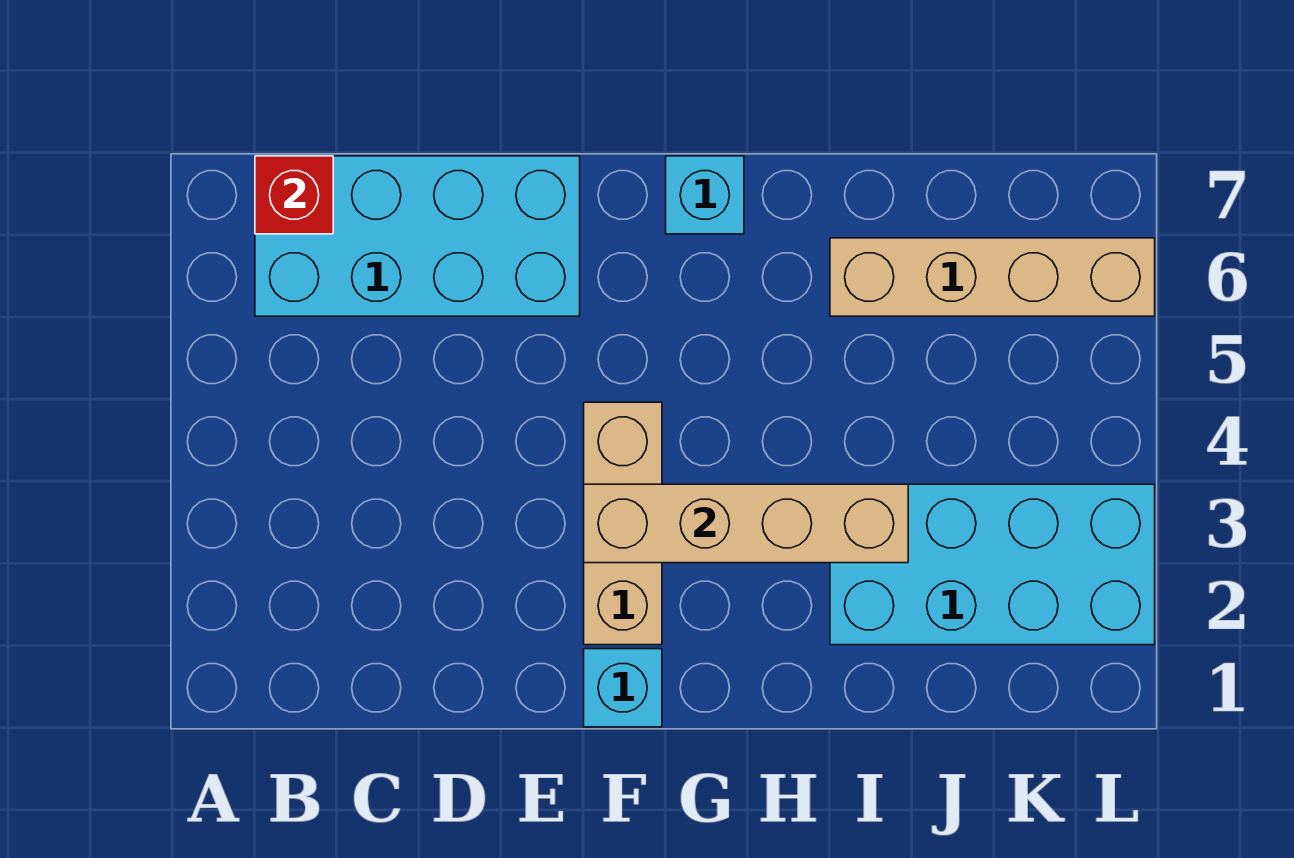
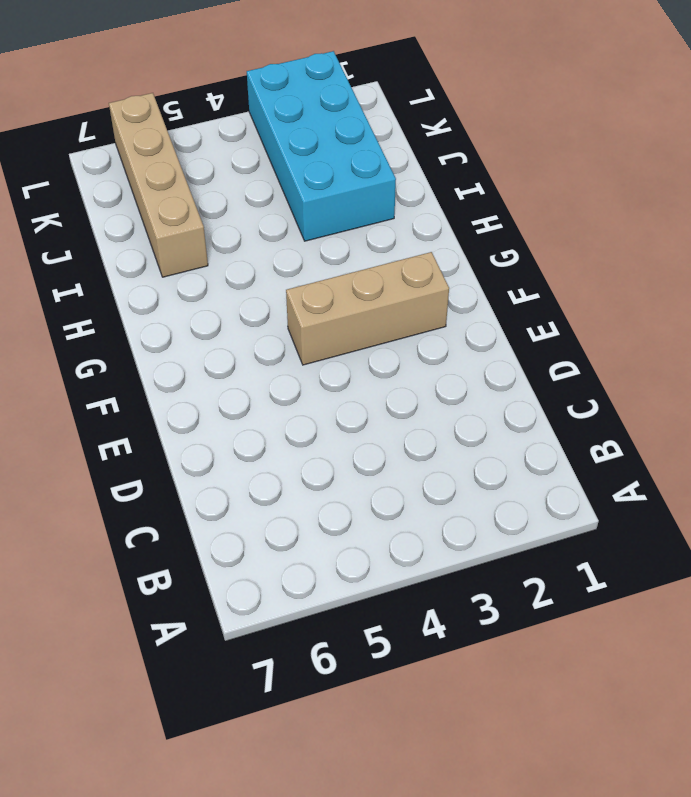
none -> cyan 2x4 brick [255,156,580,316]
none -> cyan 1x1 brick [584,649,662,727]

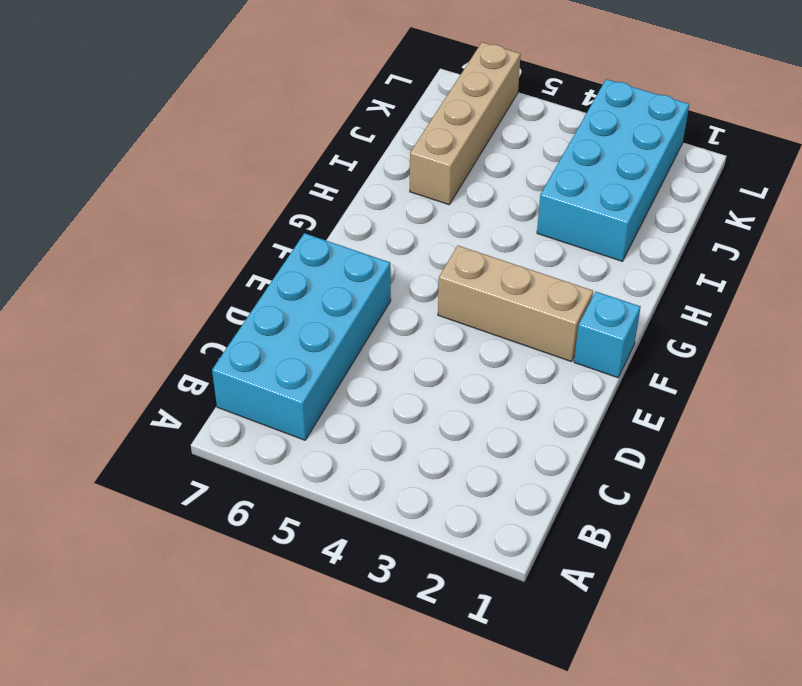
none -> cyan 1x1 brick [666,156,744,234]
none -> red 1x1 brick [255,156,333,234]

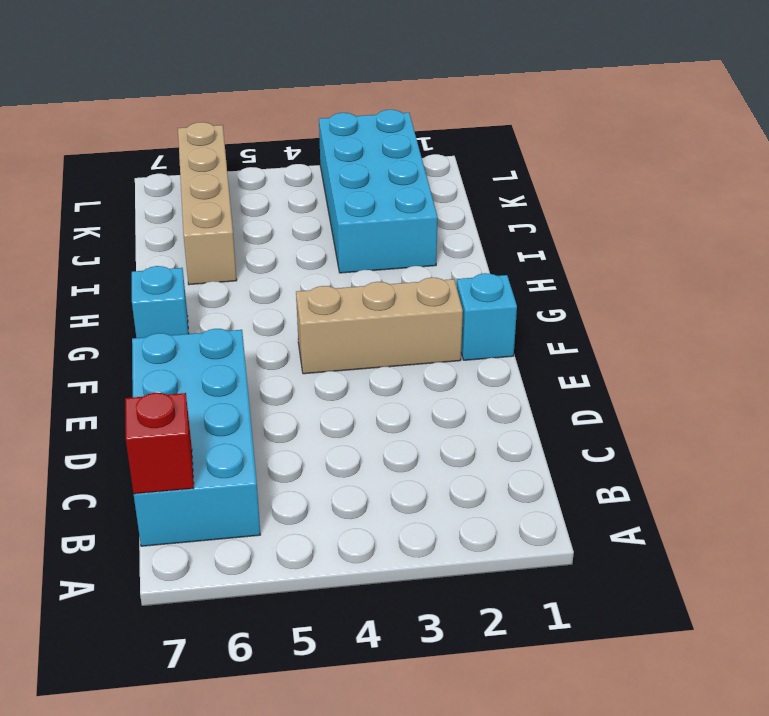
none -> tan 1x4 brick [584,484,908,563]

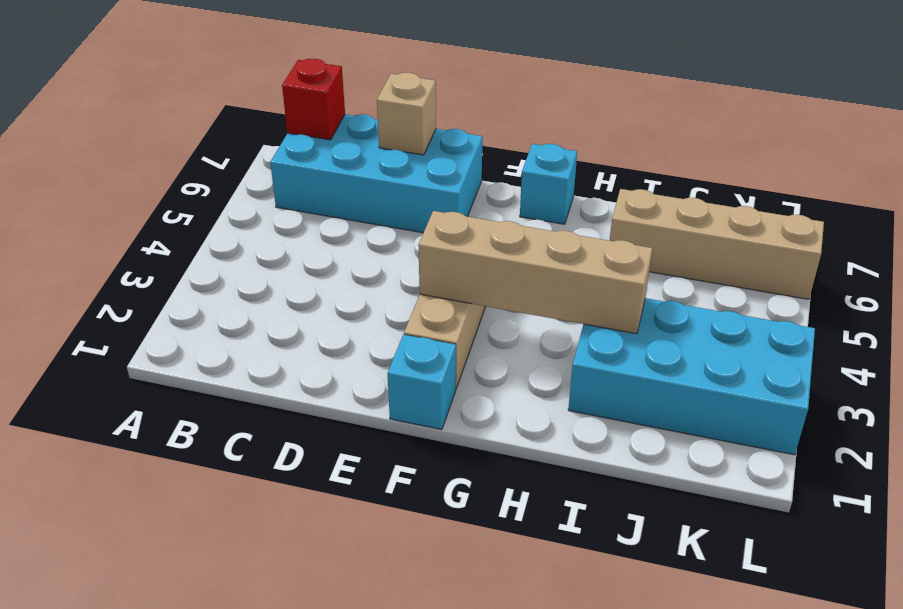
tan 1x1 brick [377,73,436,155] -> none

